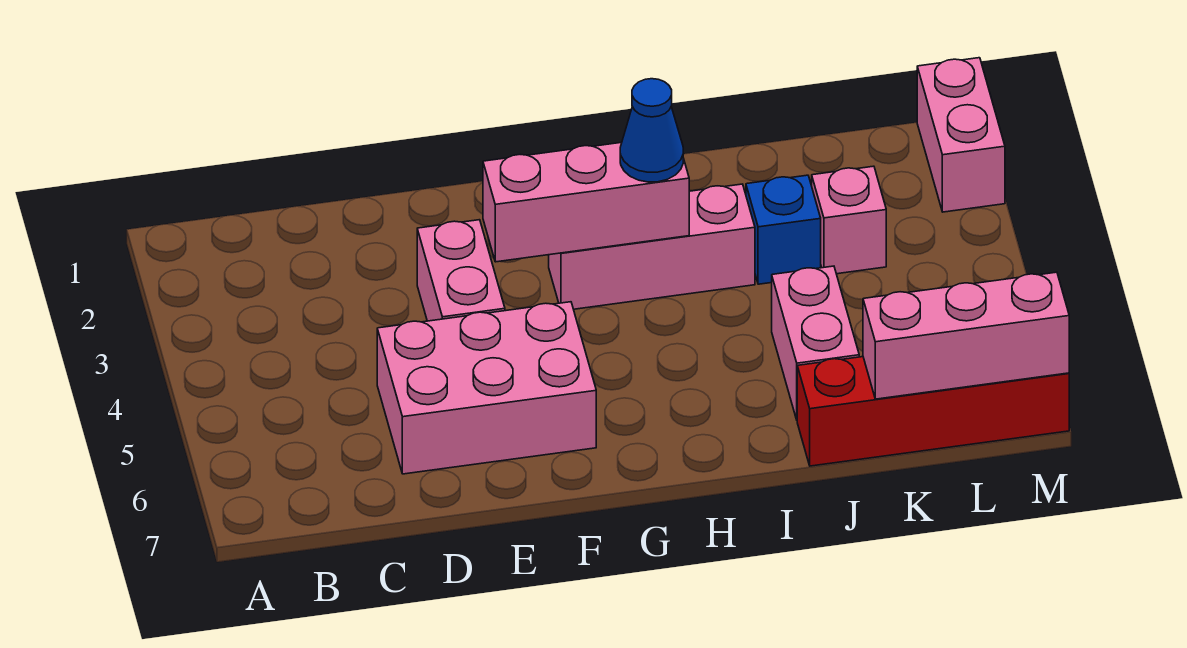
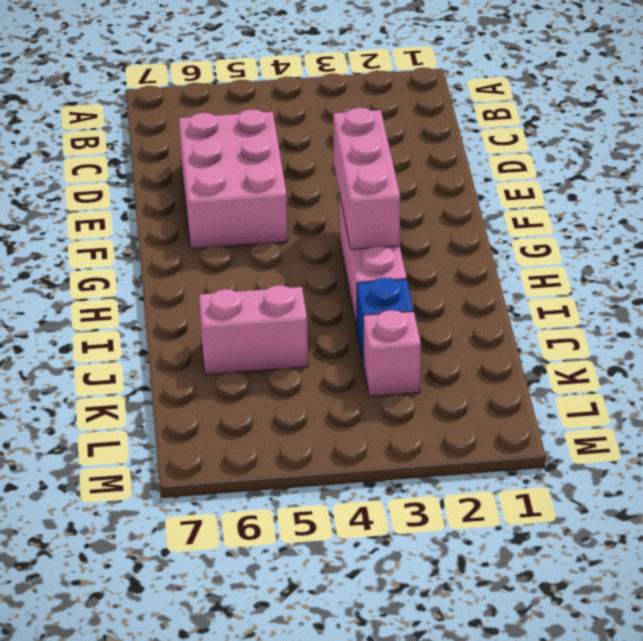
none -> pink 1x2 brick [417,220,505,321]
none -> red 1x4 brick [797,357,1069,466]

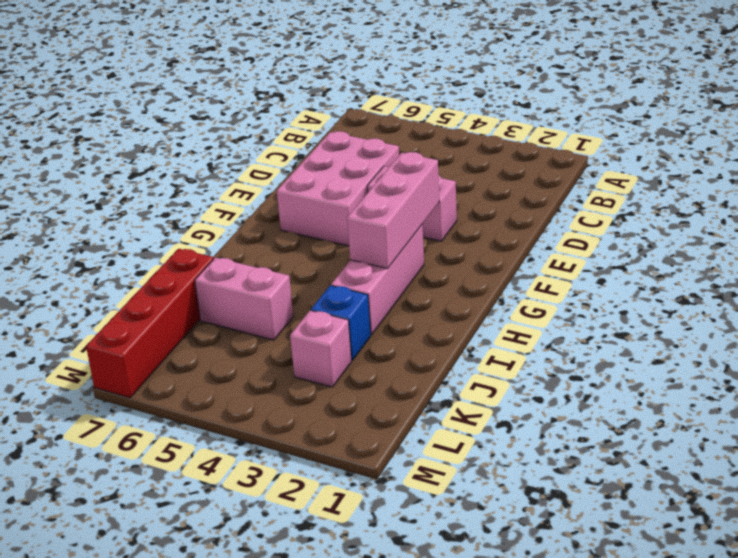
none -> pink 1x2 brick [917,58,1005,212]
none -> pink 1x3 brick [863,272,1069,399]

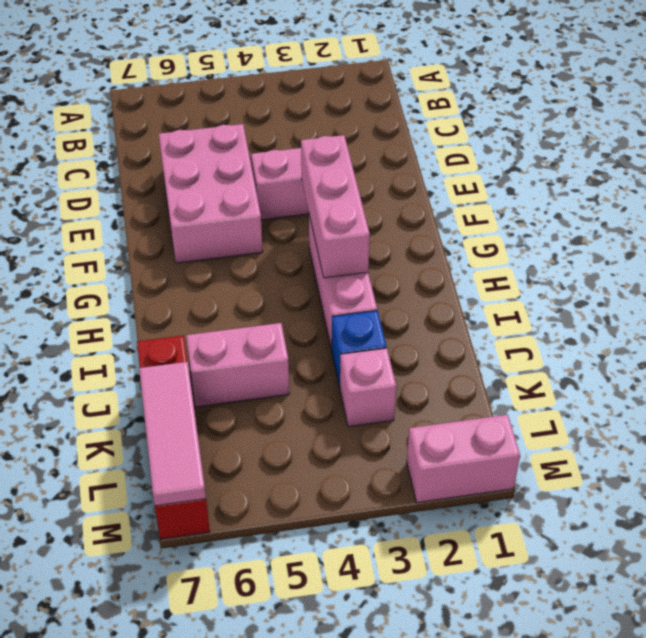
pink 1x3 tile [139,362,206,506] -> pink 1x3 brick [863,272,1069,399]
none -> blue 1x1 cone [620,79,683,182]

